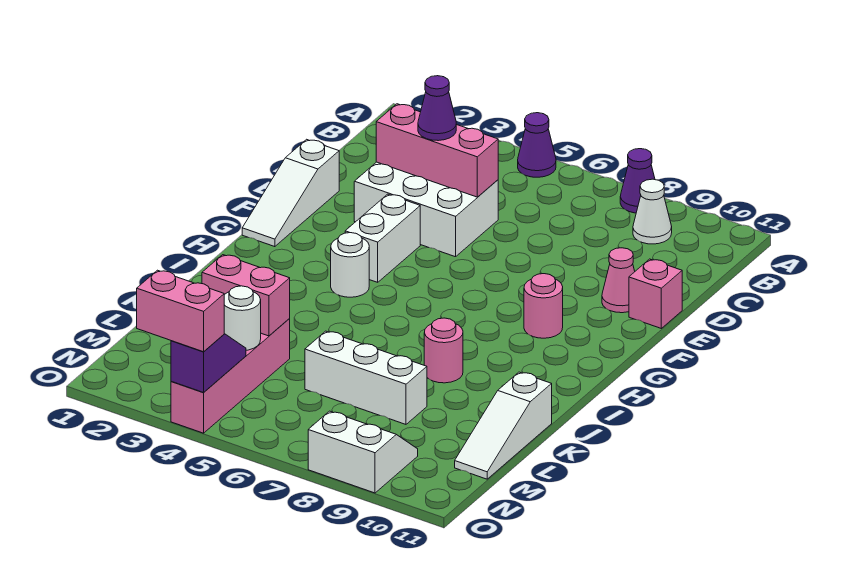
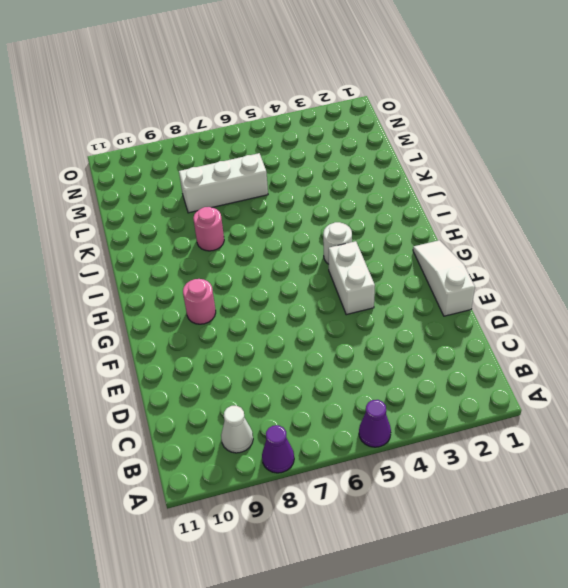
none -> white 2x3 brick [354,162,498,257]
none -> pink 1x1 cone [602,248,635,313]
none -> pink 1x1 brick [629,259,682,328]

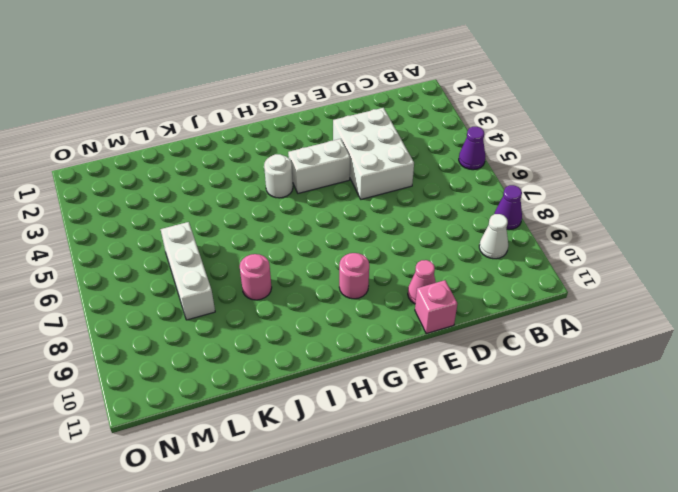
none -> white 1x3 slope [242,139,339,247]
none -> white 1x3 slope [455,372,552,479]
none -> pink 1x4 brick [171,319,290,433]

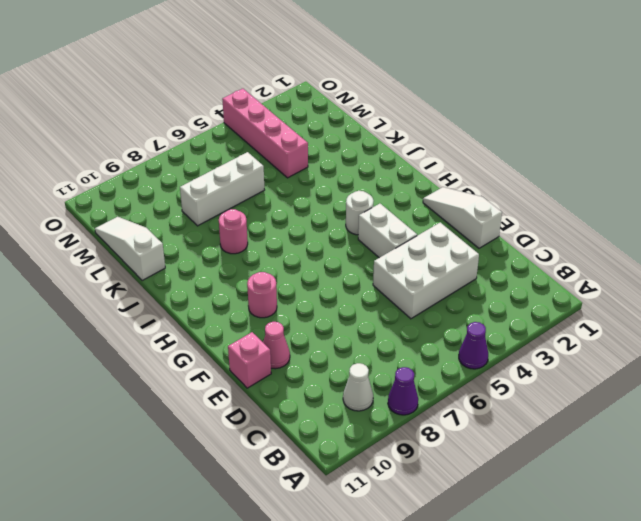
none -> white 2x2 slope [308,411,418,493]
none -> pink 1x3 brick [376,104,498,197]
none -> pink 1x2 brick [202,255,290,336]

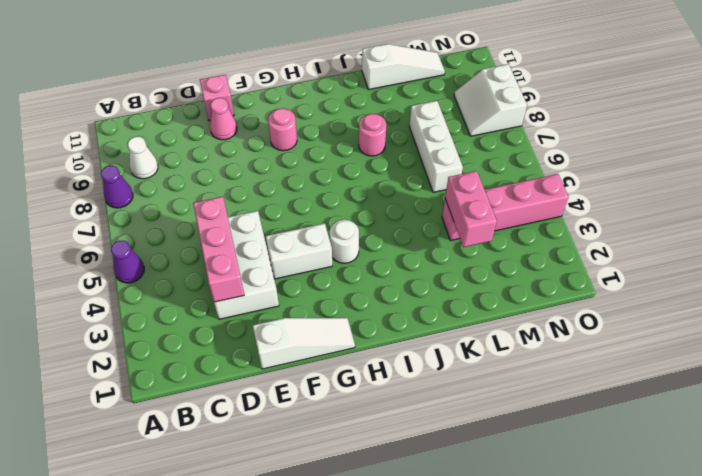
none -> white 1x1 round brick [224,286,261,350]
none -> purple 1x2 slope [171,334,246,392]
none -> purple 1x1 cone [418,76,456,141]

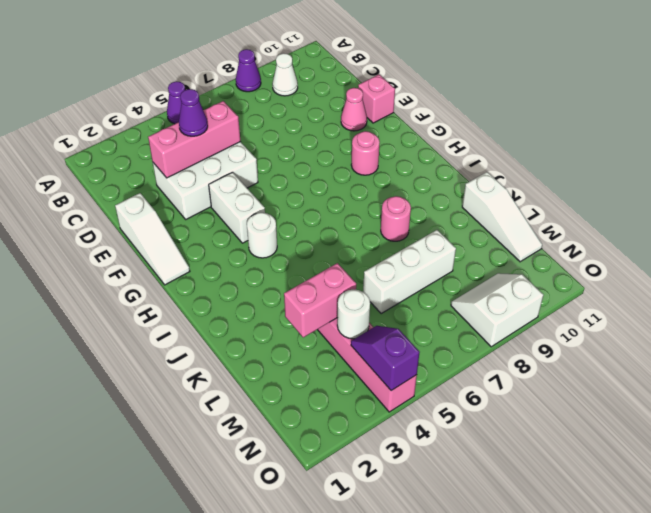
none -> pink 1x2 brick [137,270,224,352]

